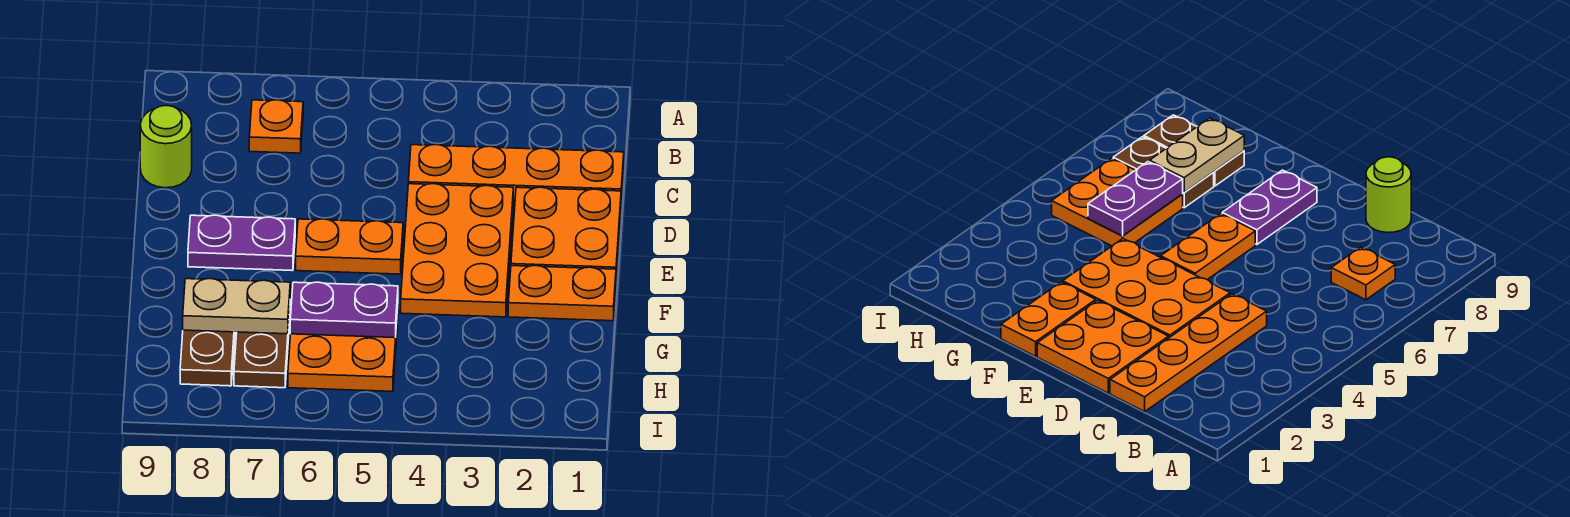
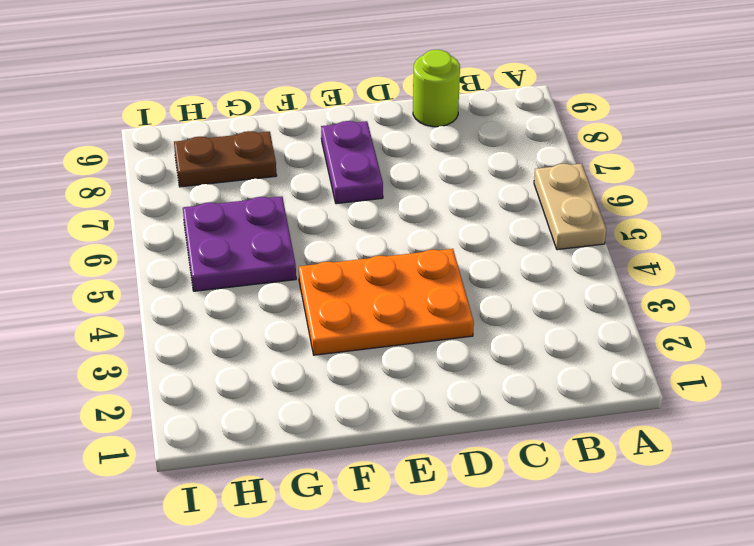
tan 1x2 plate [534,164,606,250] -> tan 1x2 plate moved to [183,279,290,334]
purple 2x2 plate [183,196,296,291] -> orange 2x2 plate [288,309,398,391]
none -> orange 1x1 plate [249,100,303,153]
none -> orange 1x4 plate [408,145,624,200]
none -> orange 2x2 plate [511,187,621,277]

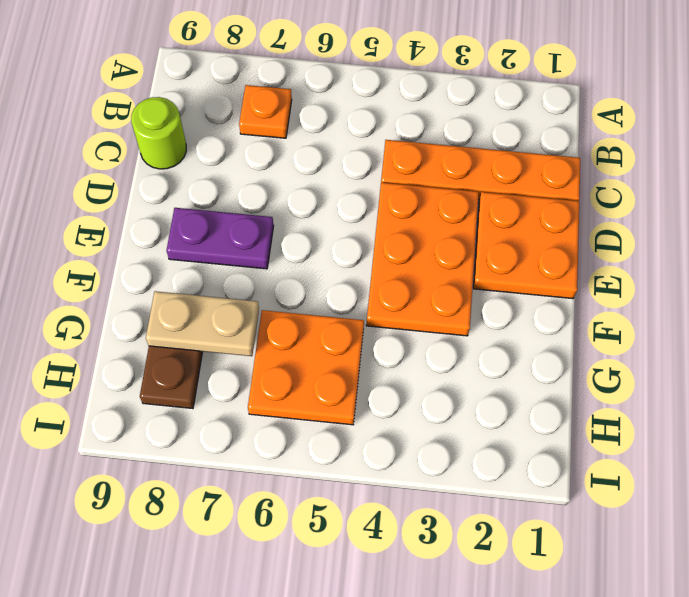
none -> orange 1x2 plate [296,219,403,274]
none -> orange 1x2 plate [508,266,616,321]
none -> brown 1x2 plate [234,309,290,388]

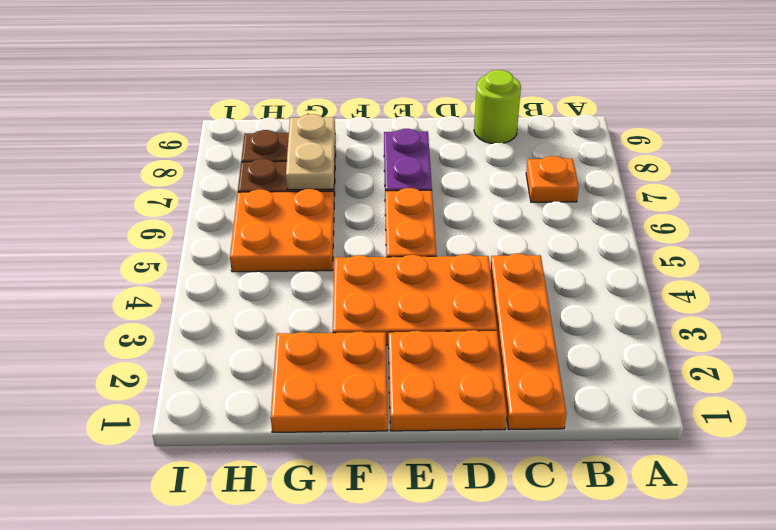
orange 2x2 plate [271,331,388,432] -> orange 1x2 plate [508,266,616,321]
none -> purple 1x2 plate [290,282,398,338]

